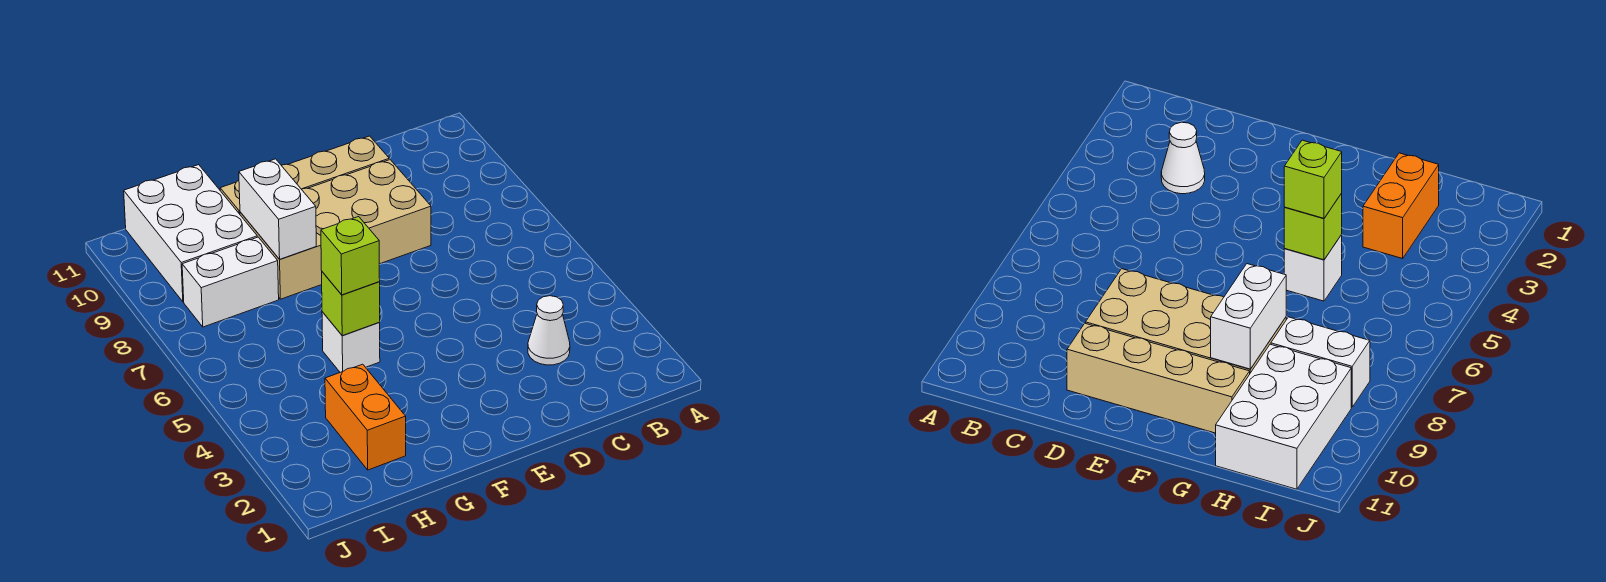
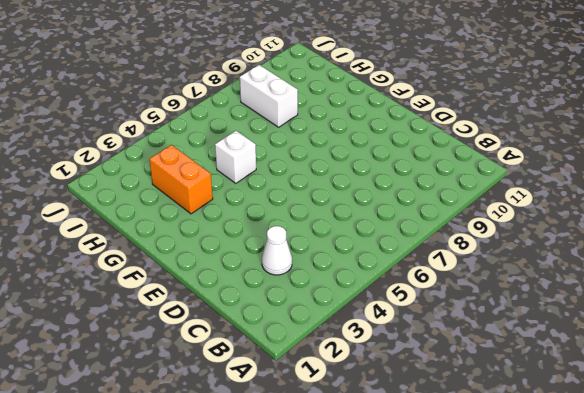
orange 1x2 brick [149,145,213,214] -> orange 1x2 brick turned to [325,364,406,470]
none -> tan 2x4 brick [240,160,431,299]
none -> tan 1x4 brick [220,136,389,214]

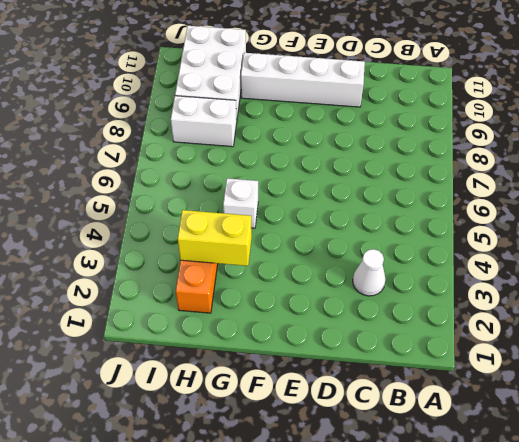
white 1x4 brick [241,53,365,107] -> tan 1x4 brick [220,136,389,214]
yellow 1x2 brick [178,210,252,266] -> none
none -> tan 2x4 brick [240,160,431,299]
none -> lime 1x1 brick [322,272,380,336]

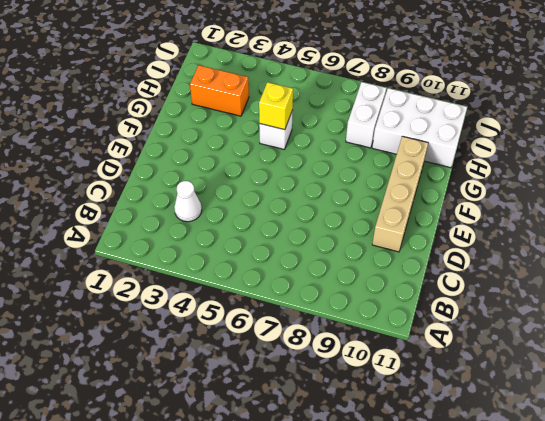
yellow 1x1 brick [259,82,293,130] -> lime 1x1 brick [322,272,380,336]
none -> tan 2x4 brick [240,160,431,299]
none -> white 1x2 brick [239,159,316,259]

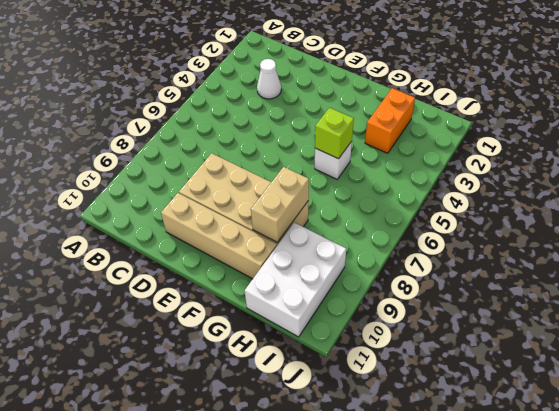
tan 1x2 brick [251,167,309,243] -> white 1x2 brick [239,159,316,259]
none -> white 1x2 brick [182,237,279,327]
none -> lime 1x1 brick [321,217,380,295]

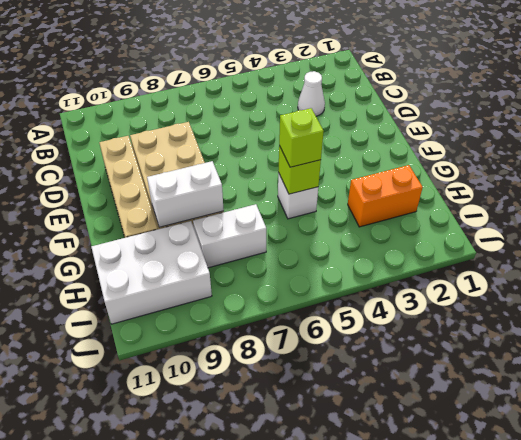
white 1x2 brick [193,204,266,268] -> white 1x2 brick turned to [182,237,279,327]

